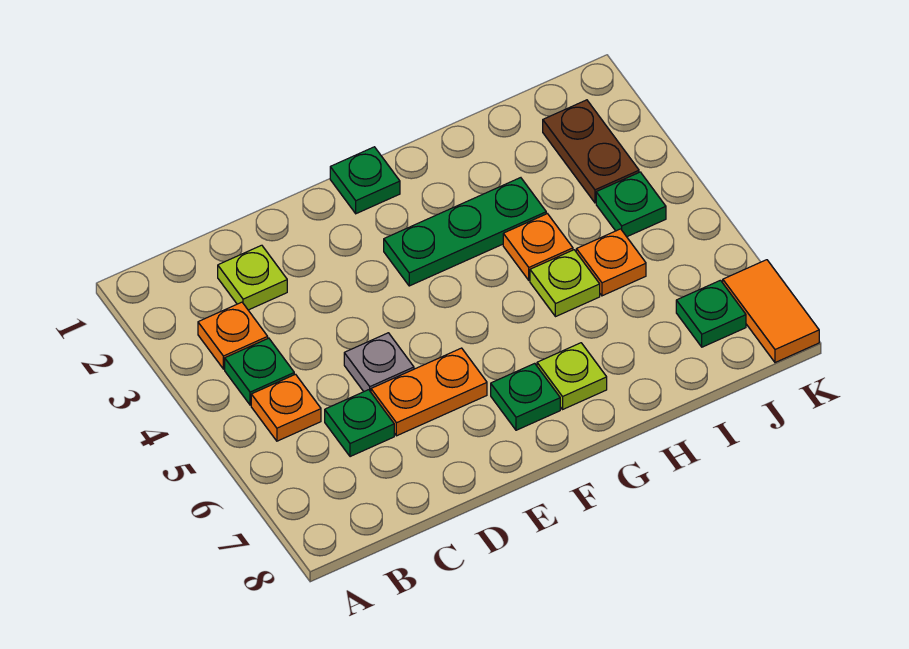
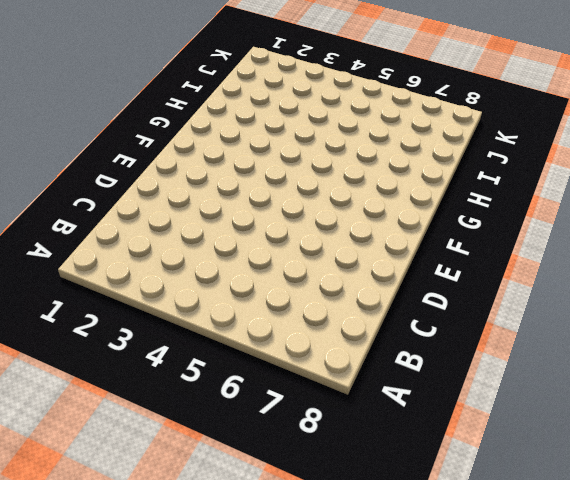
none -> orange 1x1 plate [198,302,268,369]
none -> green 1x1 plate [225,338,294,405]
none -> orange 1x1 plate [251,374,321,441]

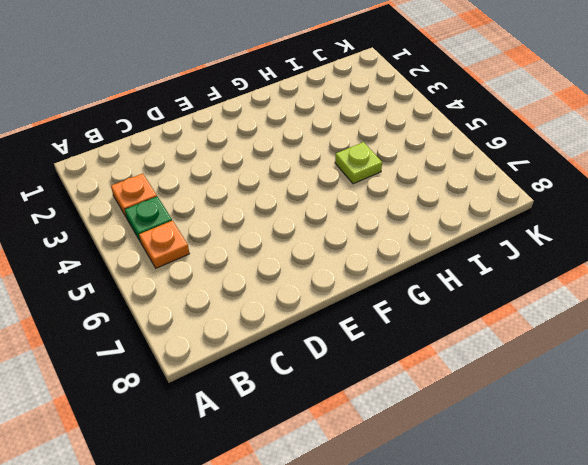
none -> lime 1x1 plate [218,245,287,310]
none -> green 1x1 plate [325,390,394,457]
none -> grey 1x1 plate [344,333,414,392]

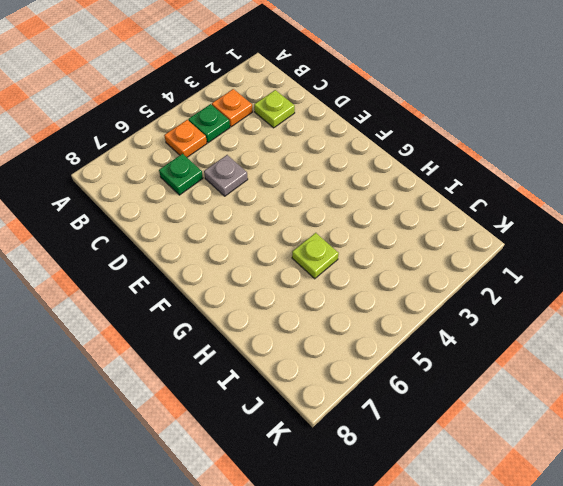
none -> orange 1x2 plate [371,348,487,436]
none -> green 1x1 plate [330,147,400,214]
none -> green 1x3 plate [384,178,546,286]

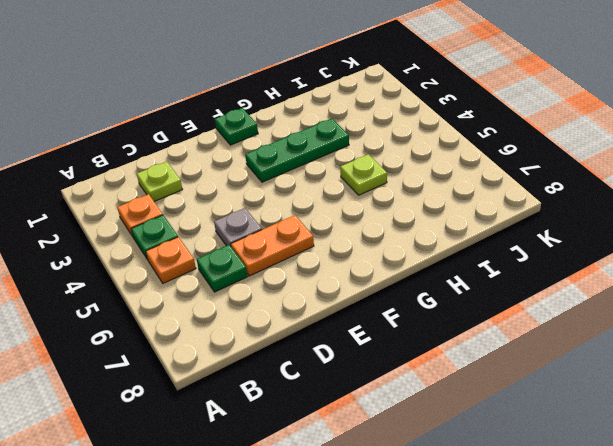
none -> green 1x1 plate [491,363,560,430]
none -> lime 1x1 plate [537,343,607,409]
none -> orange 1x1 plate [503,214,573,280]

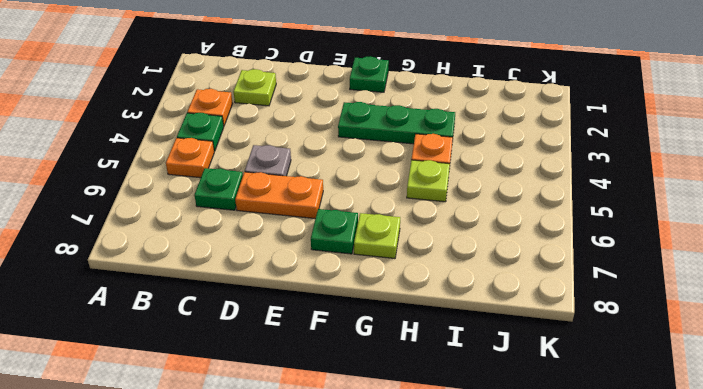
none -> orange 1x1 plate [576,229,646,296]
none -> brown 1x2 plate [543,100,639,203]
none -> green 1x1 plate [596,172,666,237]

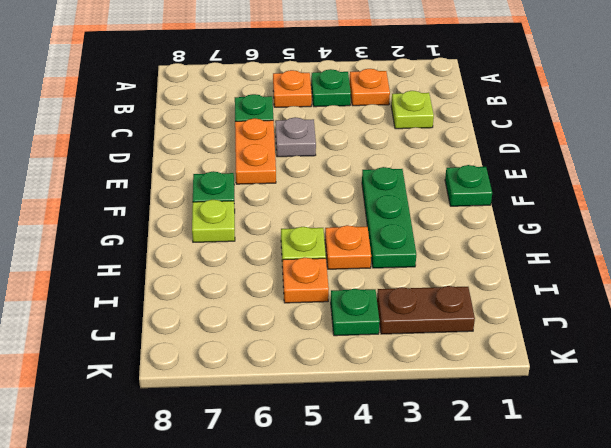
none -> green 1x1 plate [676,280,746,347]
none -> orange 1x2 tile [723,260,819,363]

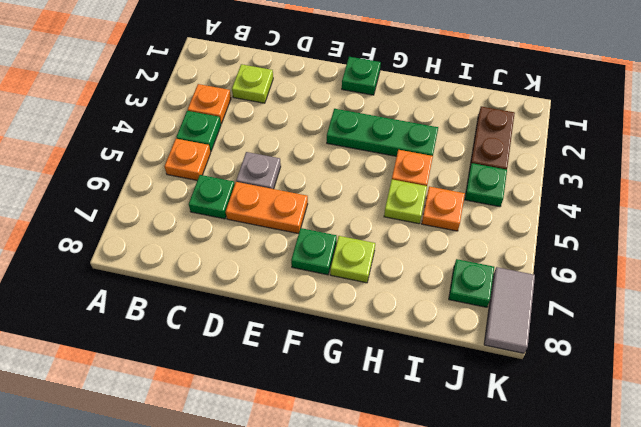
grey 1x2 tile [484,267,535,353] -> orange 1x2 tile [723,260,819,363]

